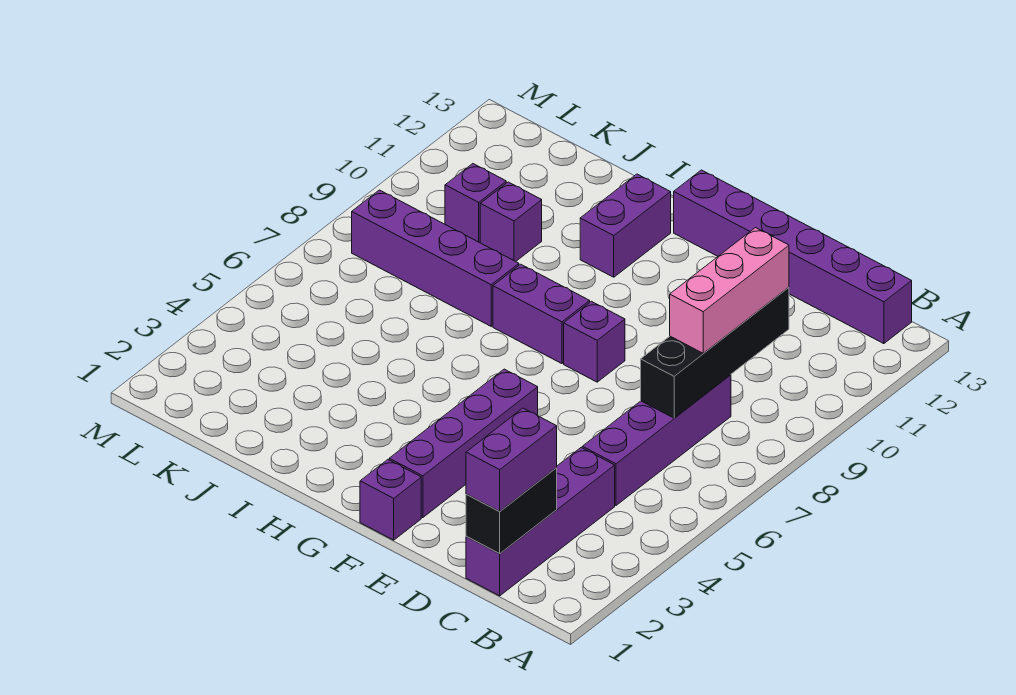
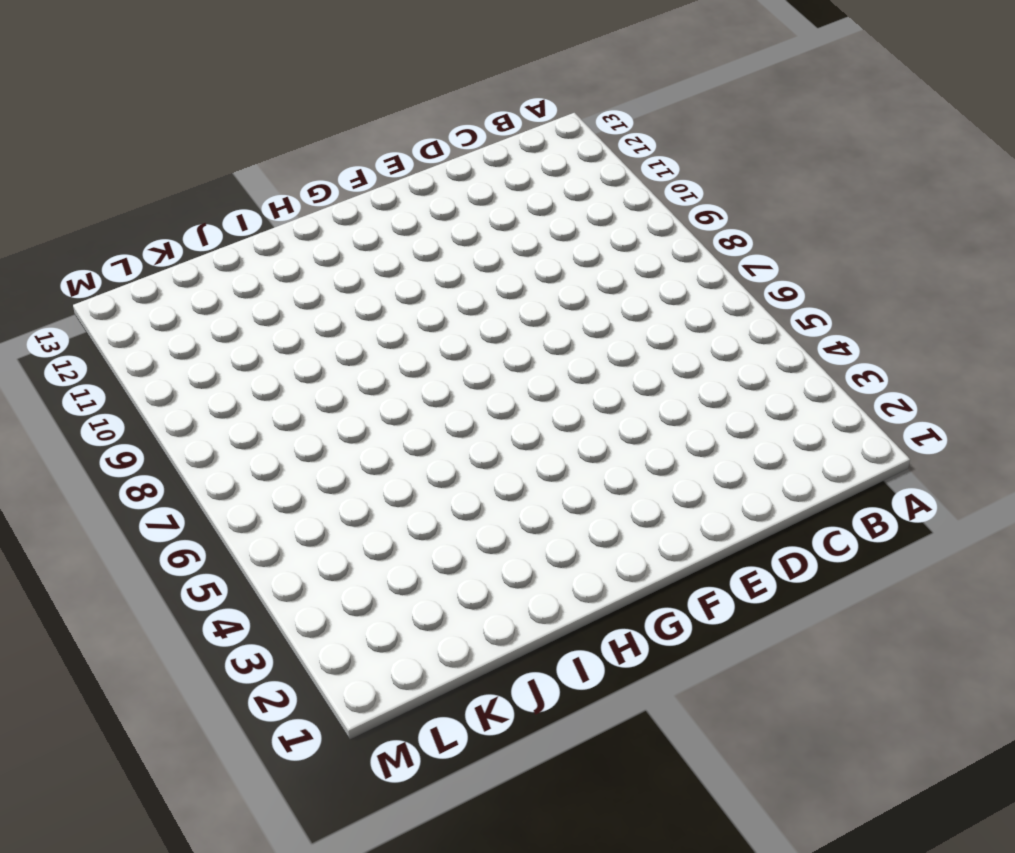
none -> purple 1x6 brick [674,170,912,344]
none -> purple 1x4 brick [466,448,615,596]
none -> purple 1x4 brick [582,375,731,505]

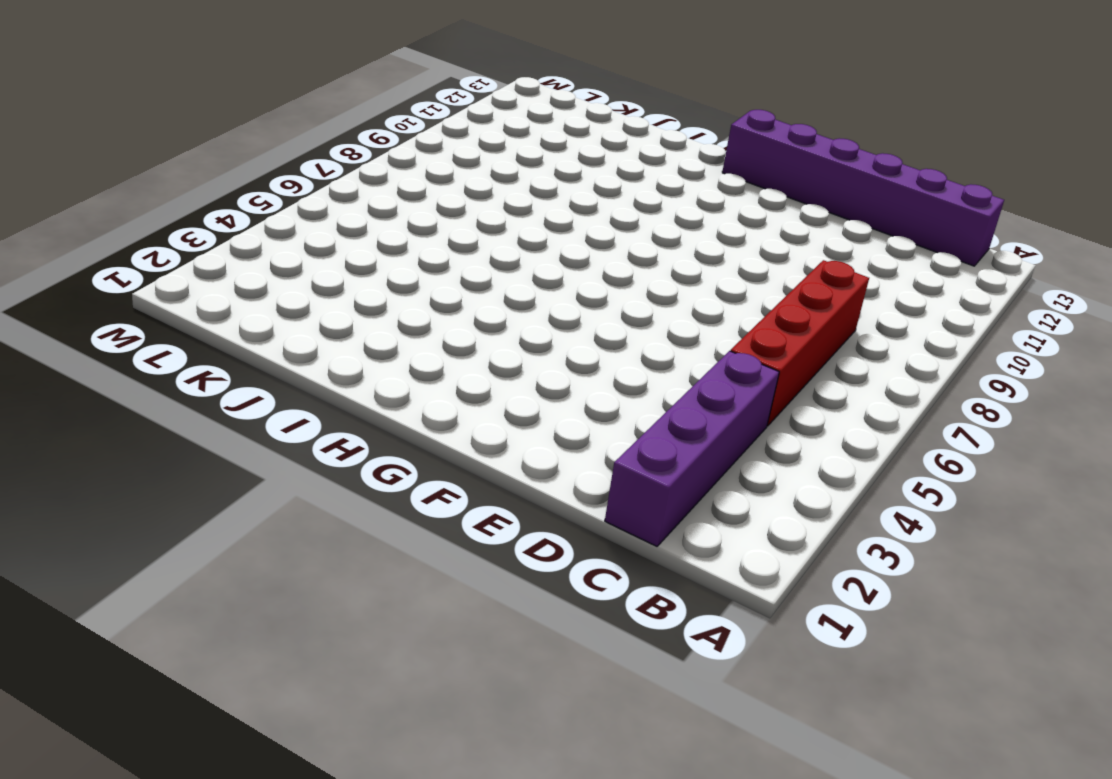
red 1x4 brick [731,260,869,426] -> purple 1x4 brick [582,375,731,505]
none -> purple 1x1 brick [360,460,421,540]
none -> purple 1x4 brick [389,369,538,518]
none -> purple 1x1 brick [564,301,625,382]

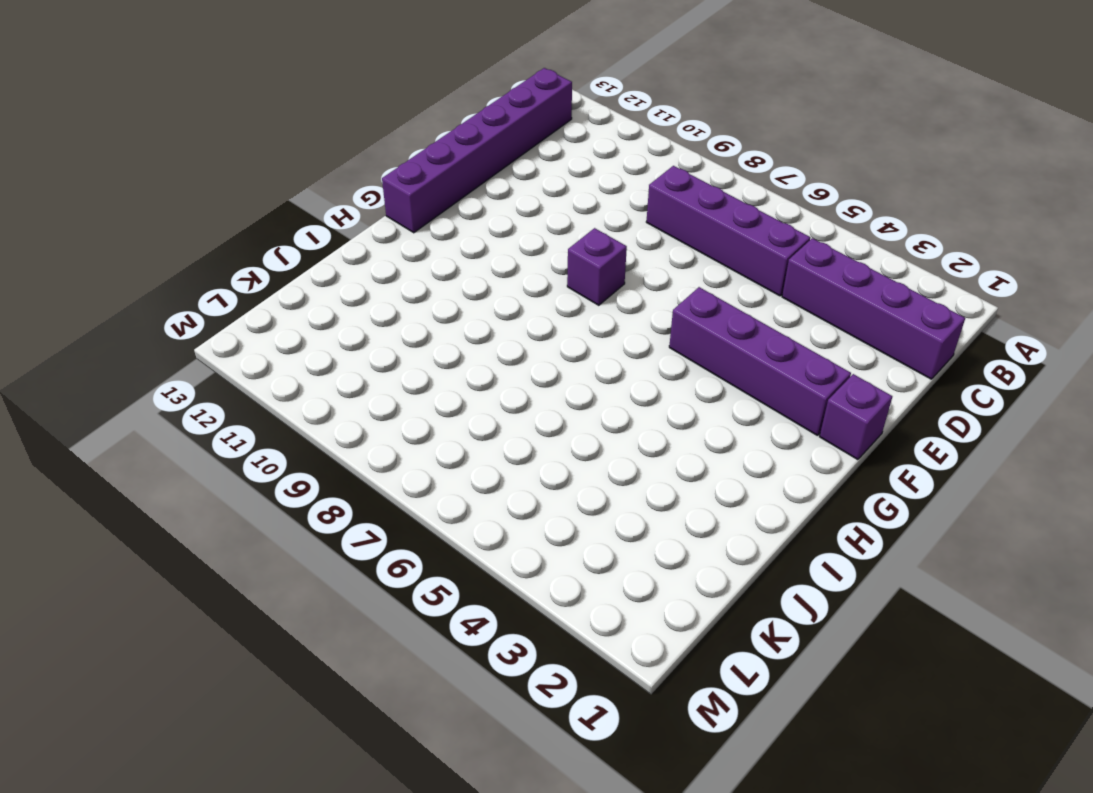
none -> purple 1x2 brick [493,264,590,364]
none -> purple 1x2 brick [580,174,671,277]
none -> purple 1x4 brick [352,190,519,326]

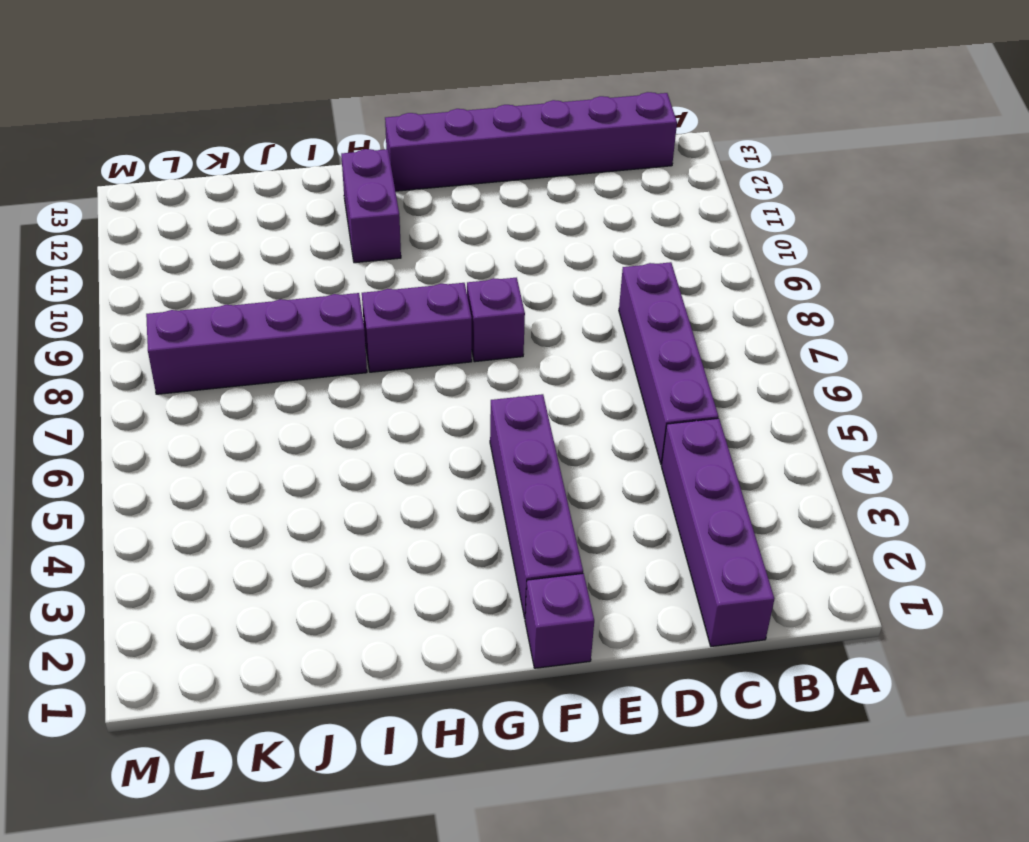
none -> purple 1x1 brick [480,182,542,262]
none -> purple 1x1 brick [445,164,506,243]
none -> black 1x2 brick [466,468,557,553]

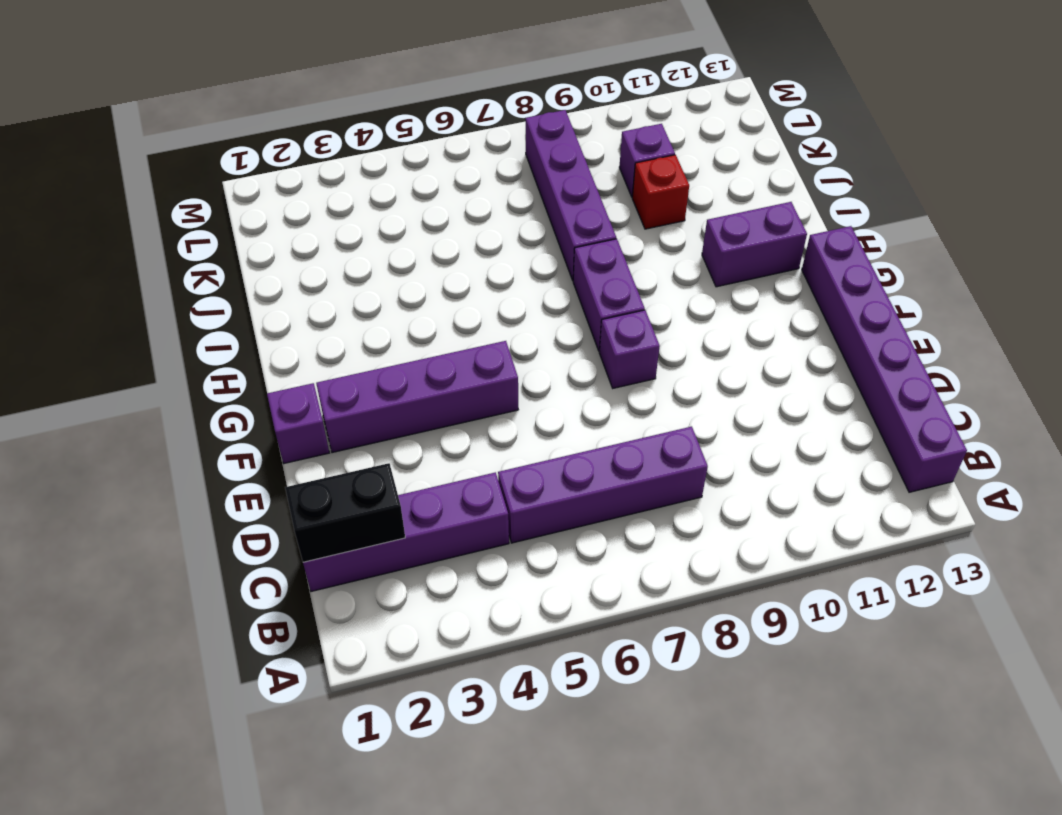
red 1x1 brick [632,155,689,229] -> purple 1x1 brick [480,182,542,262]
none -> black 1x4 brick [641,287,789,418]
none -> purple 1x2 brick [466,408,557,511]
none -> pink 1x3 brick [670,228,789,353]

